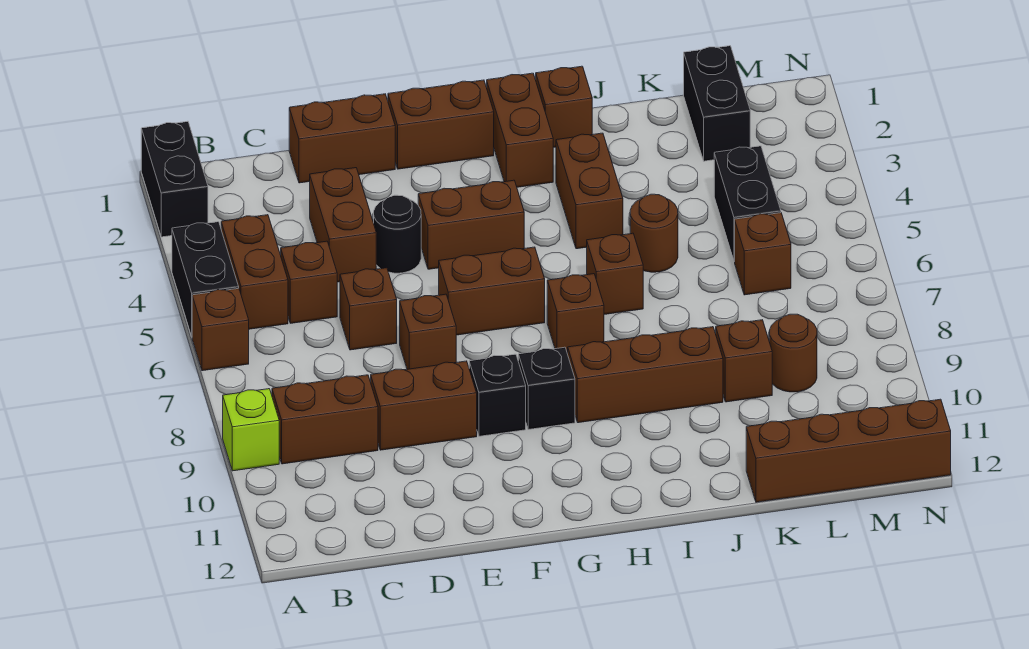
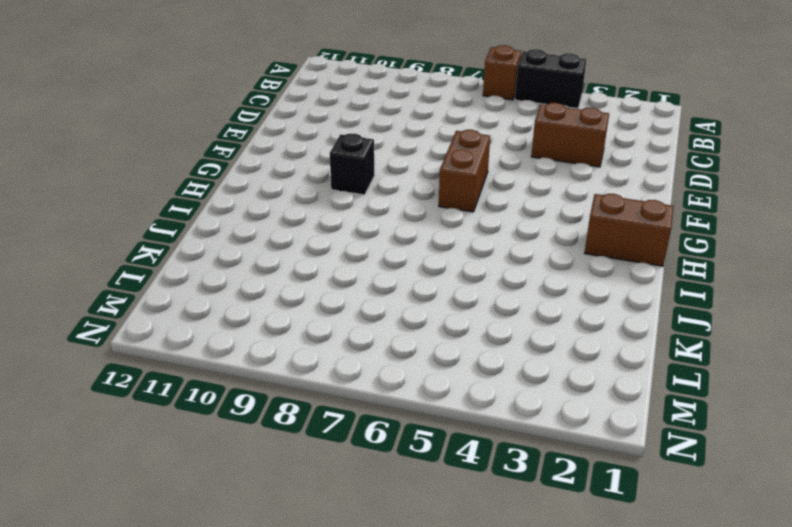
none -> black 1x2 brick [141,121,208,237]
none -> lime 1x1 brick [223,389,279,471]
none -> brown 1x2 brick [221,215,288,329]
none -> brown 1x2 brick [272,375,378,464]

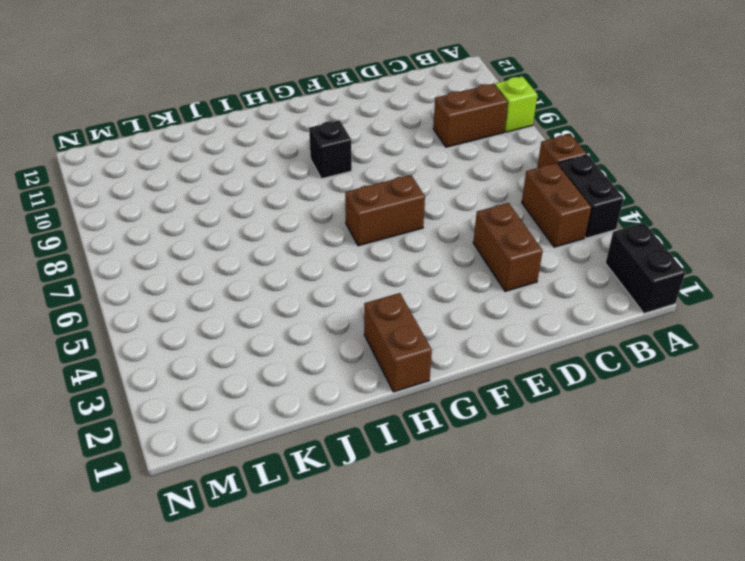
none -> brown 1x1 brick [281,241,337,323]
none -> brown 1x2 brick [289,94,395,183]
none -> brown 1x1 brick [340,268,397,350]
none -> brown 1x2 brick [371,361,477,450]

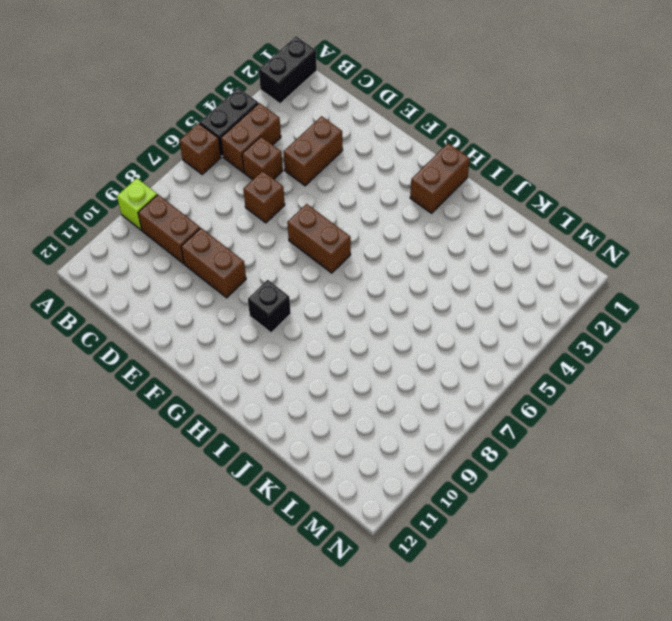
none -> brown 1x2 brick [289,94,395,183]
none -> black 1x1 round brick [374,195,421,273]
none -> brown 1x1 brick [400,294,456,369]
none -> brown 1x2 brick [388,80,494,169]

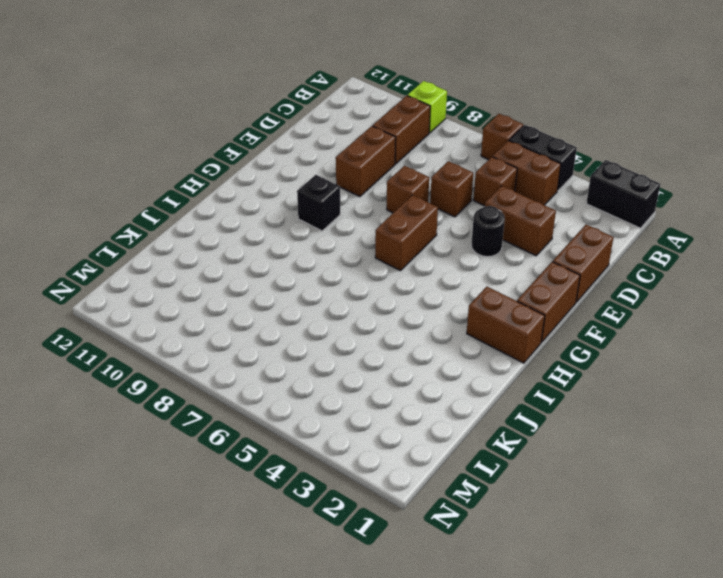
none -> brown 1x2 brick [418,180,524,269]
none -> black 1x1 brick [469,354,526,436]
none -> brown 1x1 brick [547,274,604,354]
none -> brown 1x3 brick [568,327,723,423]

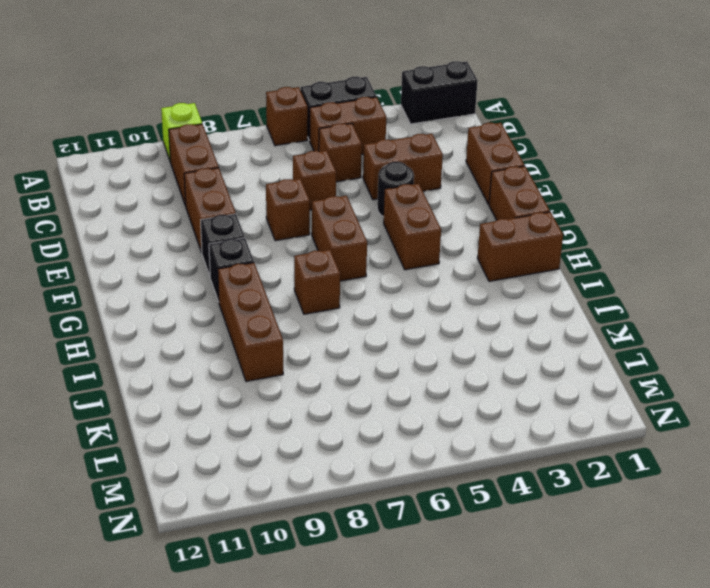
none -> brown 1x1 brick [536,66,592,147]
none -> brown 1x2 brick [556,133,623,249]
none -> brown 1x1 brick [587,233,643,314]
none -> brown 1x1 round brick [630,194,678,272]

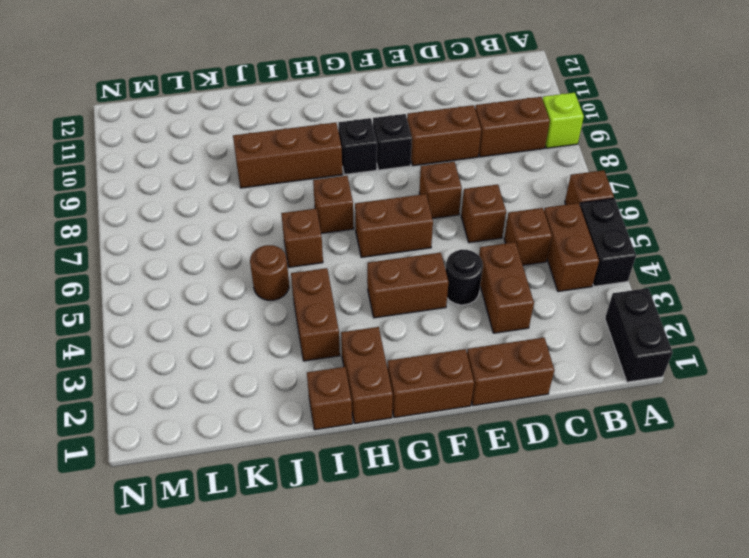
none -> brown 1x1 brick [716,320,772,402]
none -> brown 1x4 brick [746,399,951,502]
none -> black 1x2 brick [684,46,750,161]
none -> black 1x2 brick [714,146,781,262]

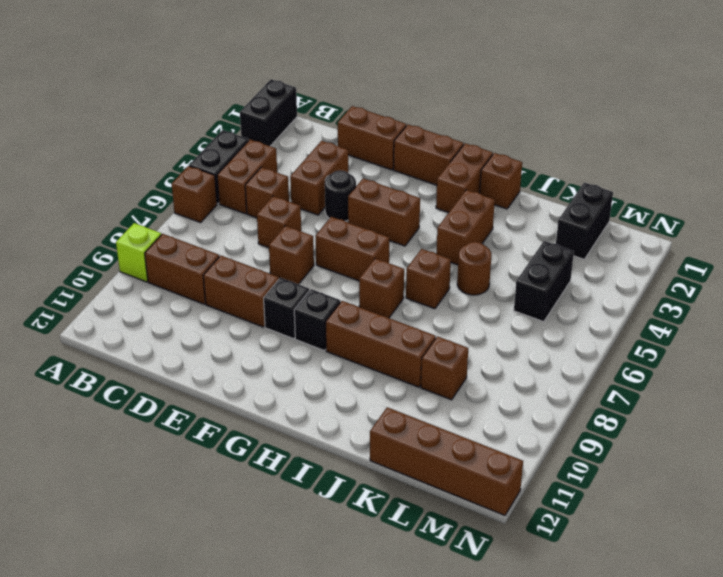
none -> brown 1x1 brick [735,213,791,295]
none -> brown 1x1 round brick [769,314,817,392]

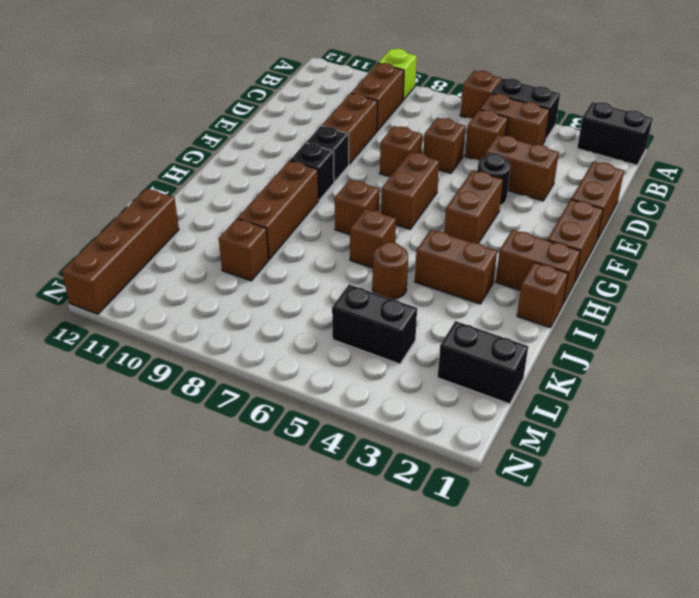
none -> brown 1x1 brick [735,213,791,295]
none -> brown 1x1 round brick [769,314,817,392]

